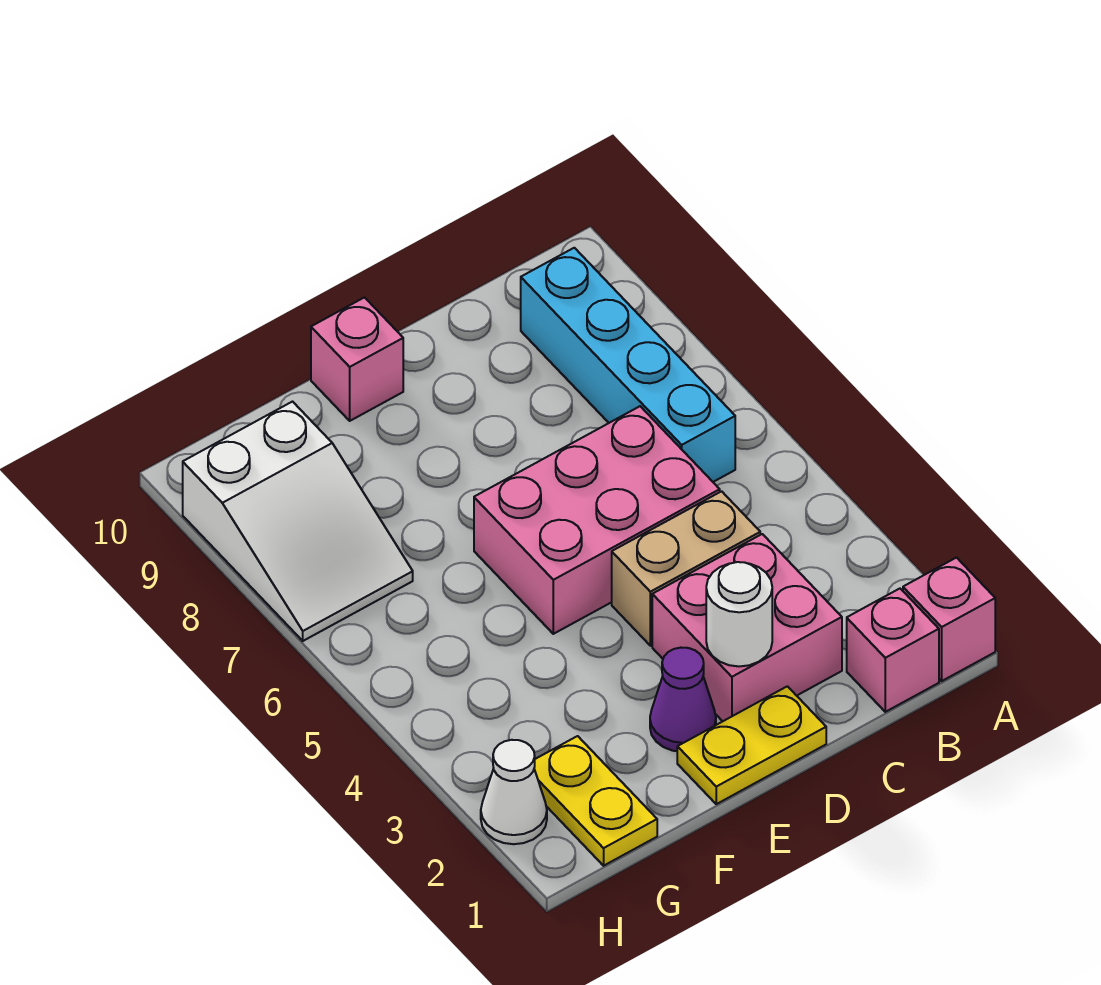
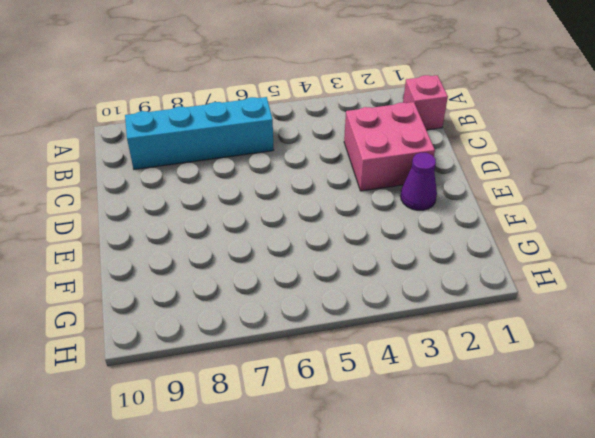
none -> pink 1x1 brick [903,558,995,681]
none -> tan 1x2 brick [612,491,760,646]
none -> pink 2x3 brick [474,406,720,634]

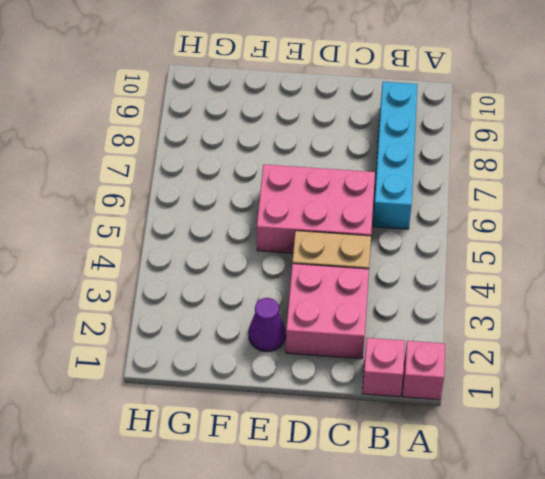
none -> yellow 1x2 plate [677,686,826,804]
none -> pink 1x1 brick [311,298,403,421]
none -> yellow 1x2 plate [534,736,657,866]

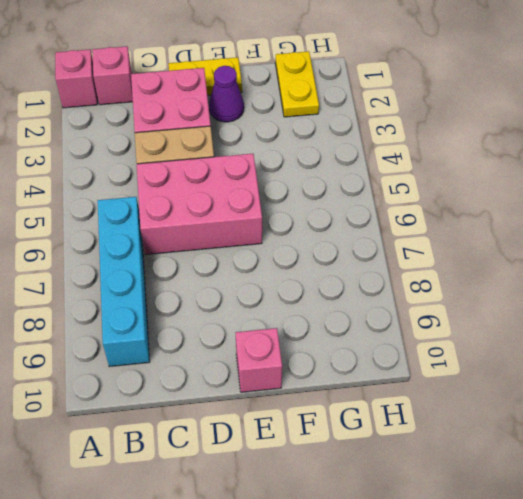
none -> white 2x3 slope [183,402,413,641]
none -> white 1x1 cone [481,740,547,844]
none -> white 1x1 round brick [706,562,772,666]

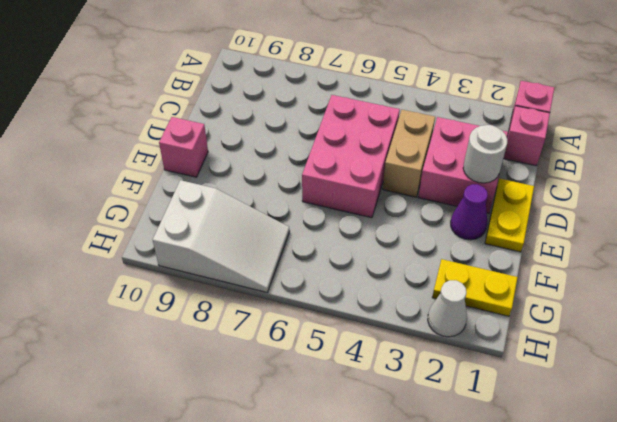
none -> cyan 1x4 brick [521,248,735,482]

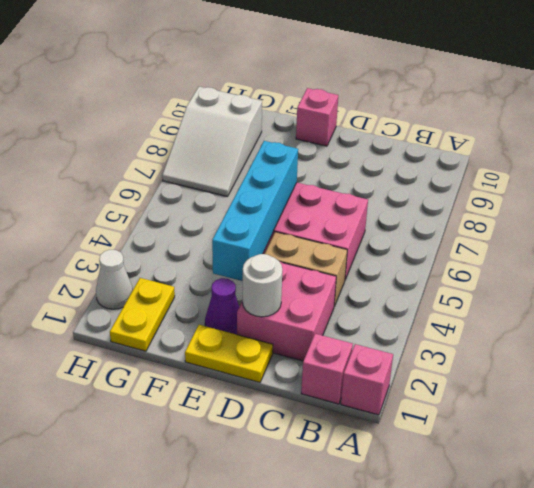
cyan 1x4 brick [212,141,298,281] -> cyan 1x4 brick moved to [521,248,735,482]

